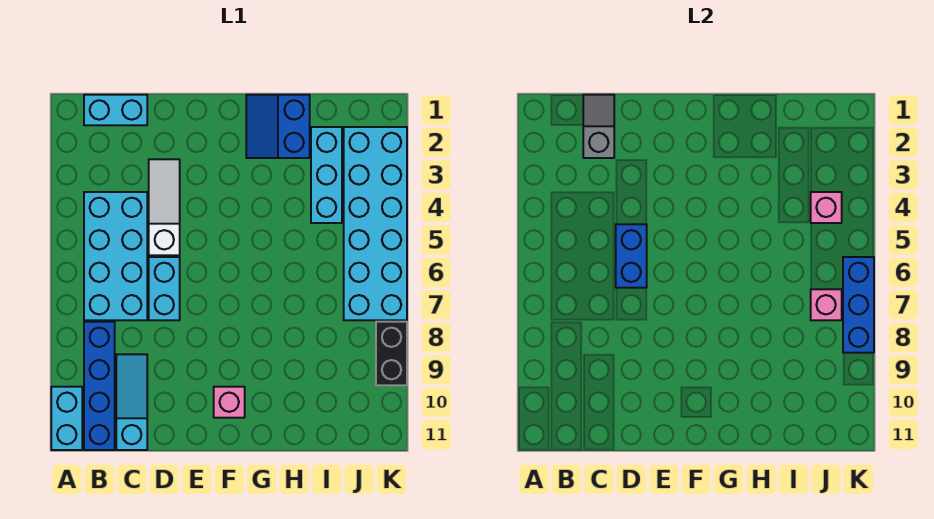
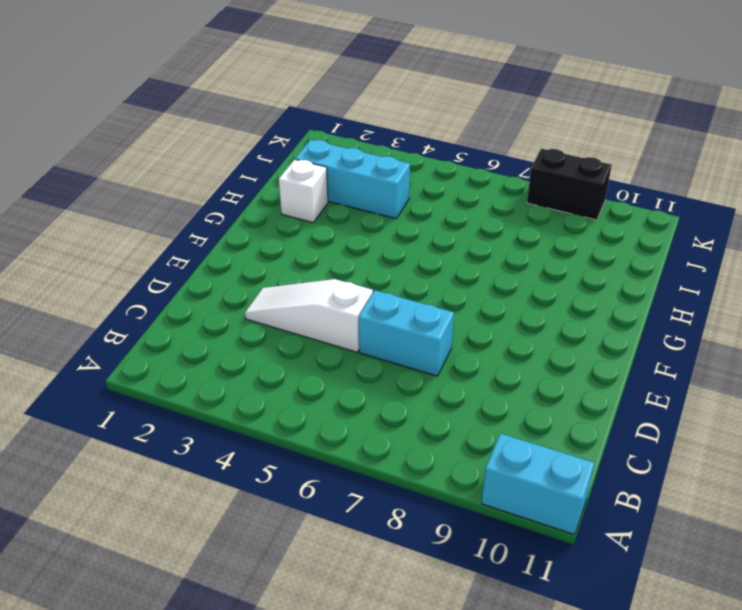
white 1x1 brick [279,159,328,222] -> blue 2x2 slope [246,95,310,158]
none -> cyan 1x2 brick [84,95,147,125]
none -> cyan 2x4 brick [84,192,147,320]
none -> blue 1x4 brick [84,322,115,450]

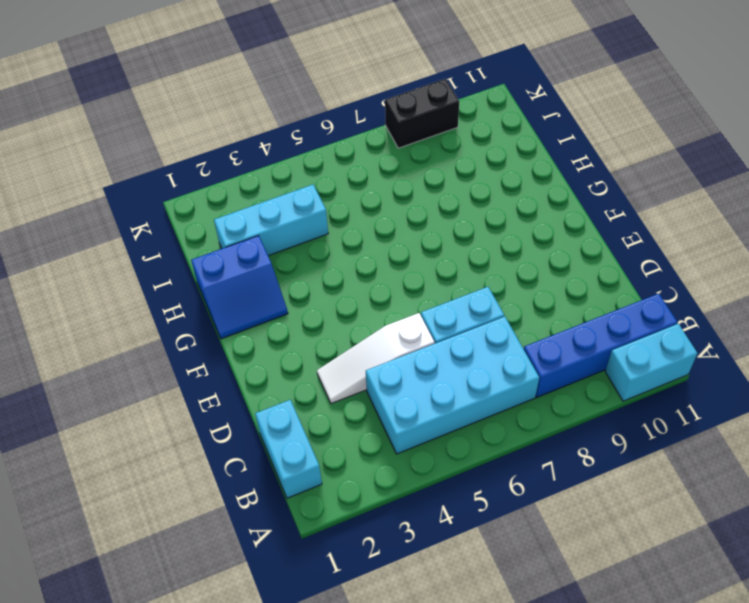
none -> cyan 1x3 slope [116,354,147,450]
none -> pink 1x1 brick [214,387,245,418]
none -> cyan 2x6 brick [344,127,407,320]

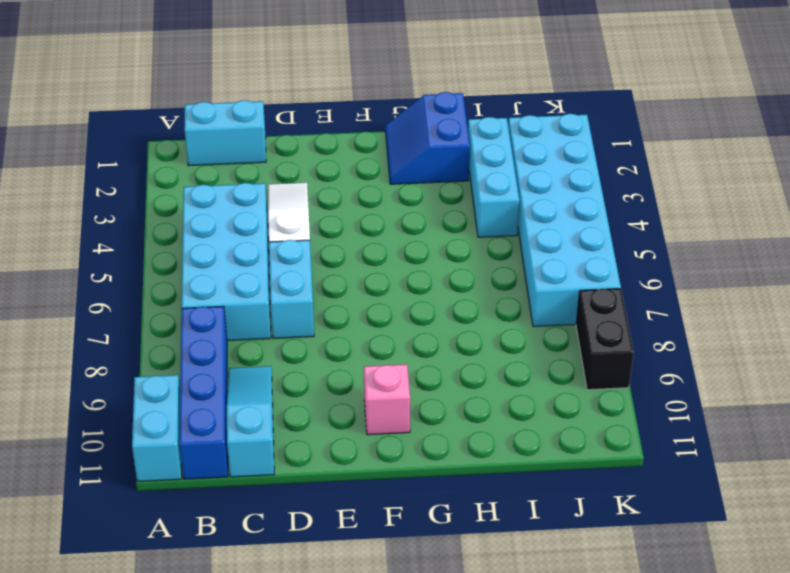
none -> grey 1x2 slope [583,95,614,158]
none -> blue 1x2 brick [616,224,647,288]
none -> pink 1x1 brick [811,192,842,223]

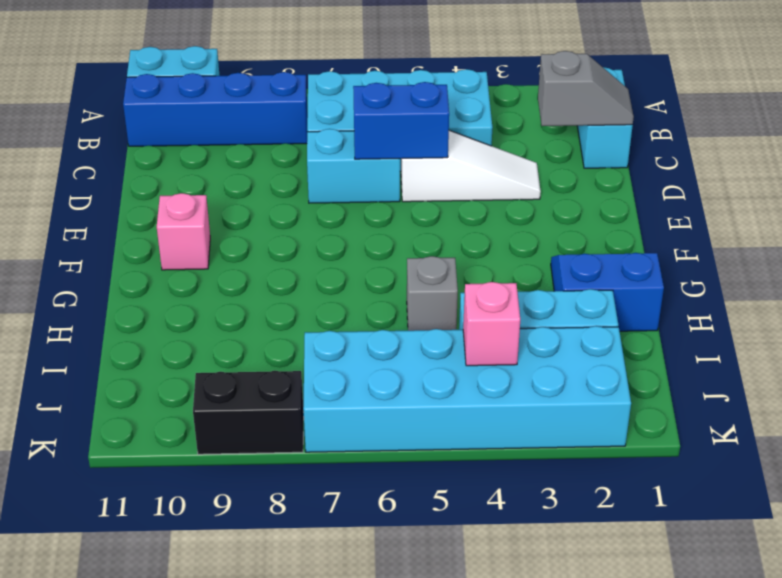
grey 1x1 brick [407,256,458,331] -> none
none -> cyan 1x3 slope [116,354,147,450]
none -> pink 1x1 brick [811,289,842,320]
none -> blue 1x3 brick [843,257,874,353]

